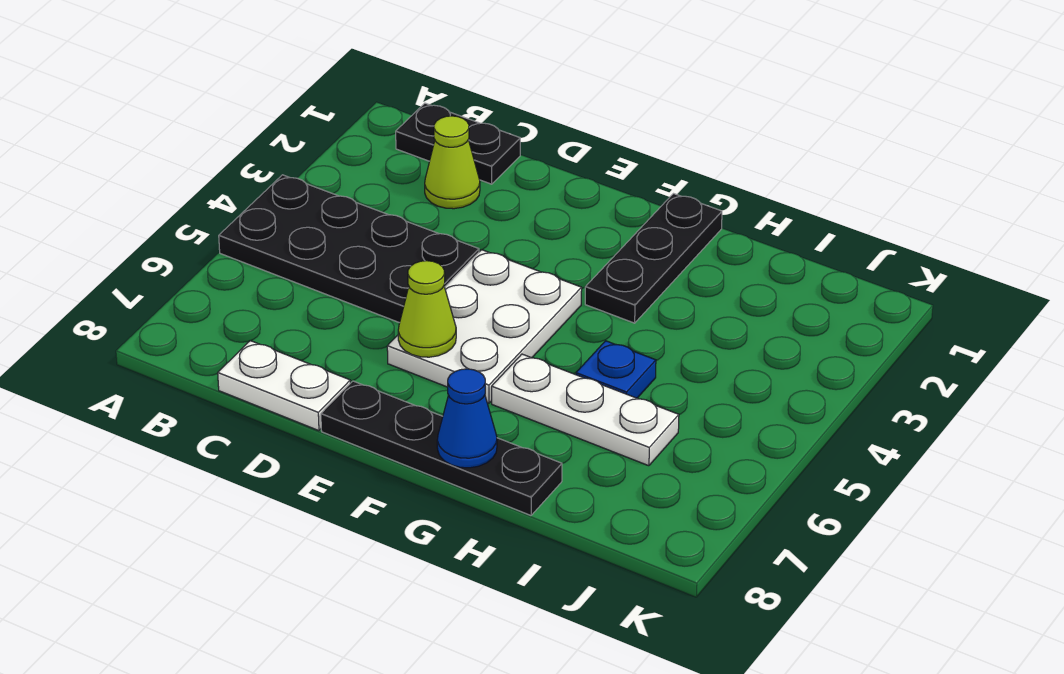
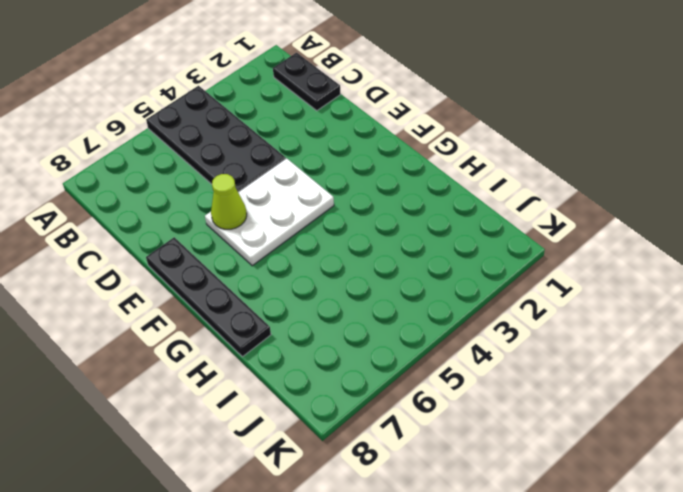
none -> lime 1x1 cone [425,116,480,209]
none -> white 1x2 plate [218,341,350,431]

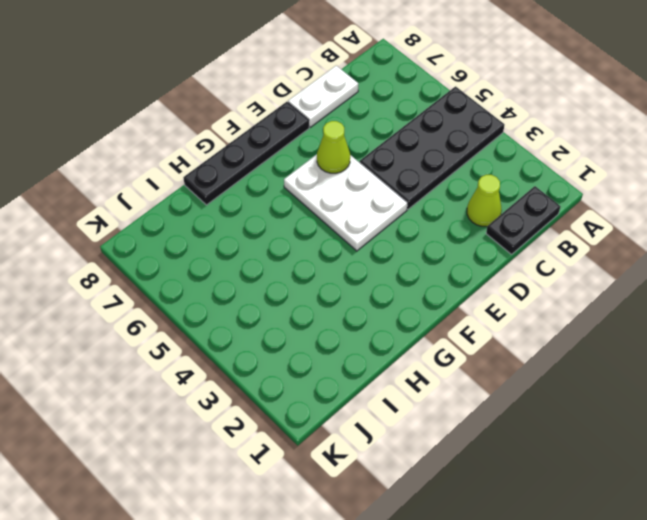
none -> black 1x3 plate [585,194,722,323]
none -> white 1x3 plate [492,354,679,466]

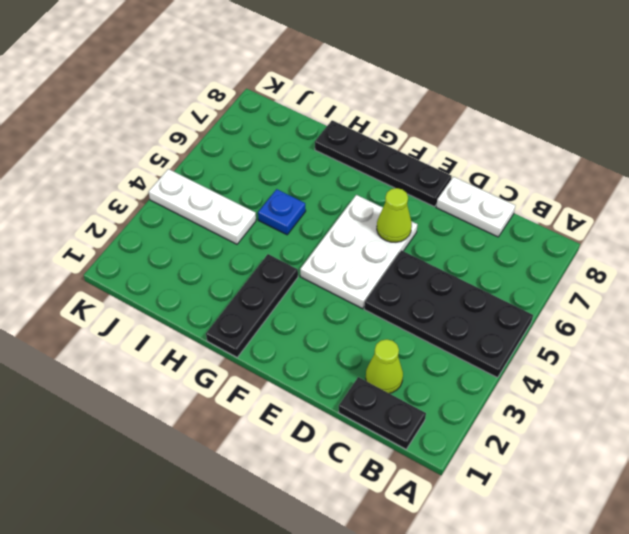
white 1x3 plate [149,169,256,244] -> white 1x3 plate moved to [492,354,679,466]
none -> blue 1x1 cone [437,369,497,468]

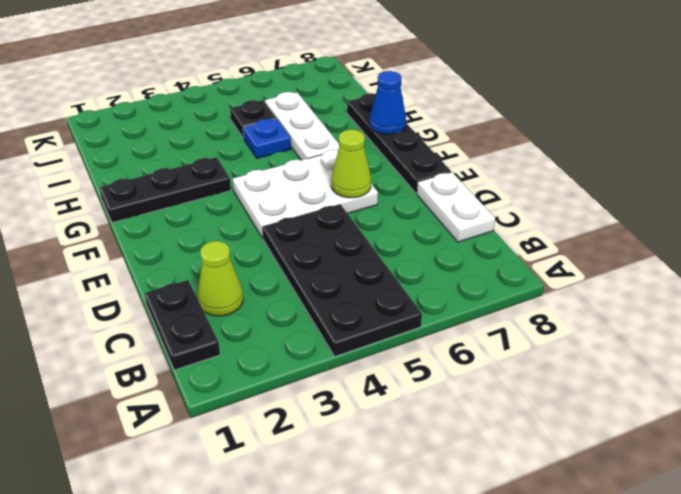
black 1x1 plate [230,100,276,138] -> none

